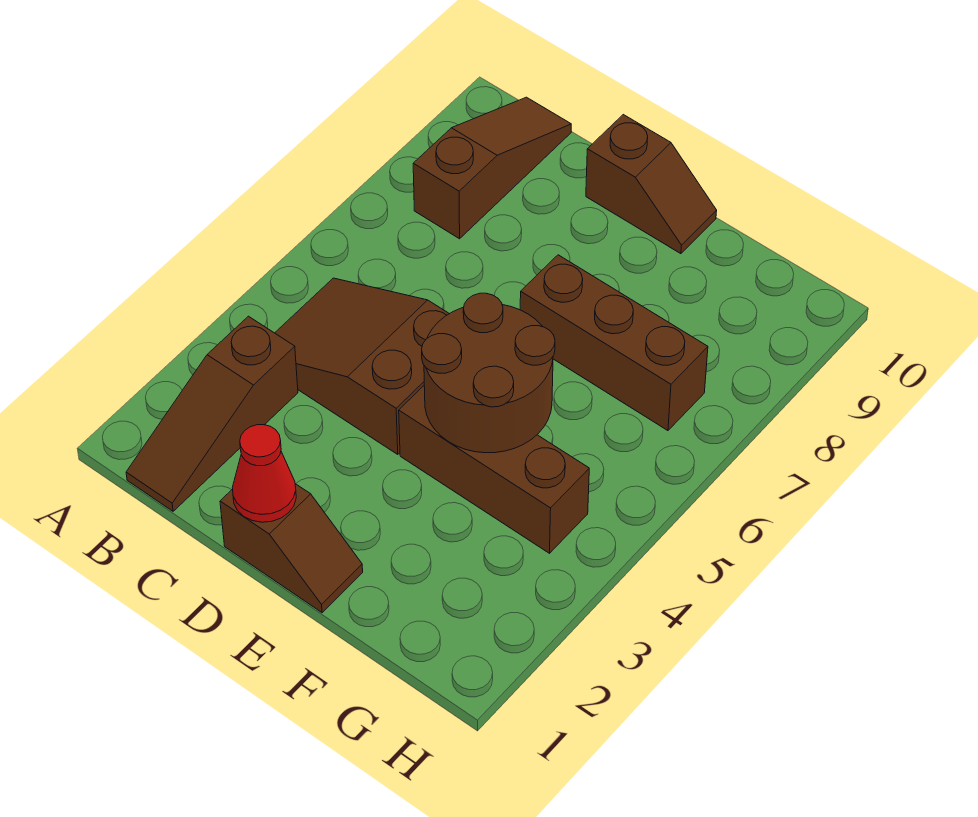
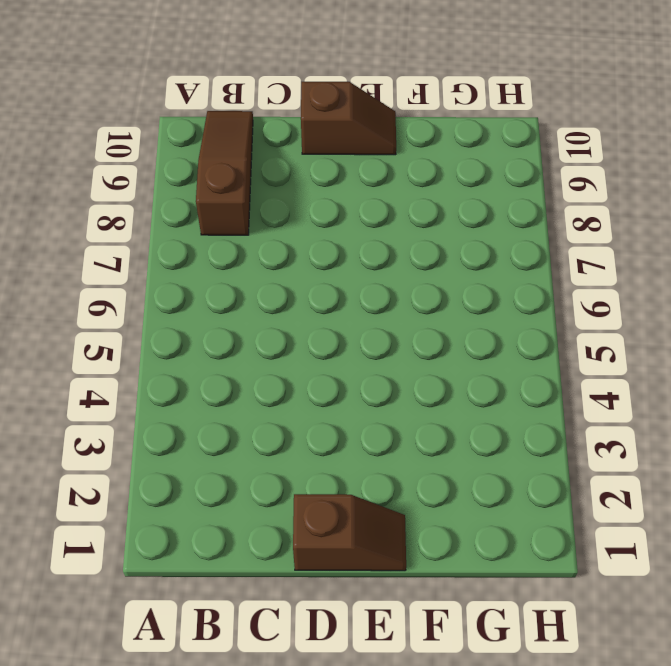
none -> brown 1x3 slope [126,316,298,511]
none -> brown 2x3 slope [275,278,449,454]

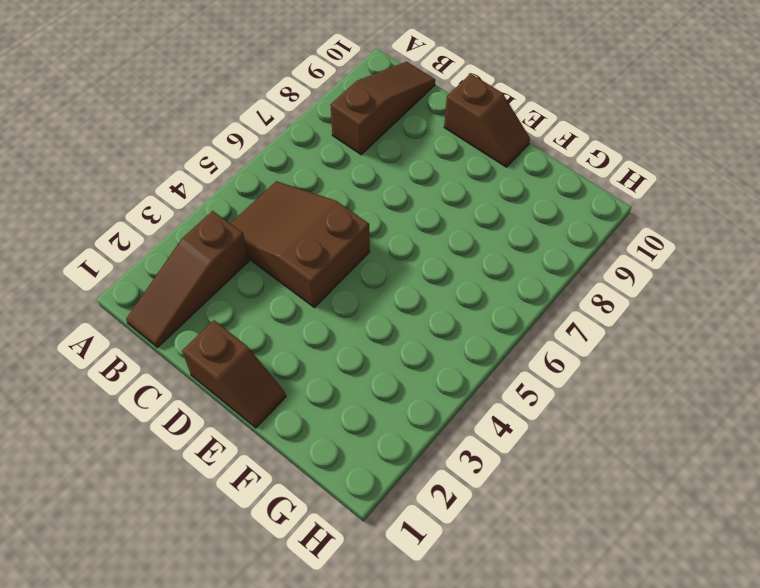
none -> brown 1x3 brick [399,386,589,553]
none -> brown 1x3 brick [520,255,708,431]

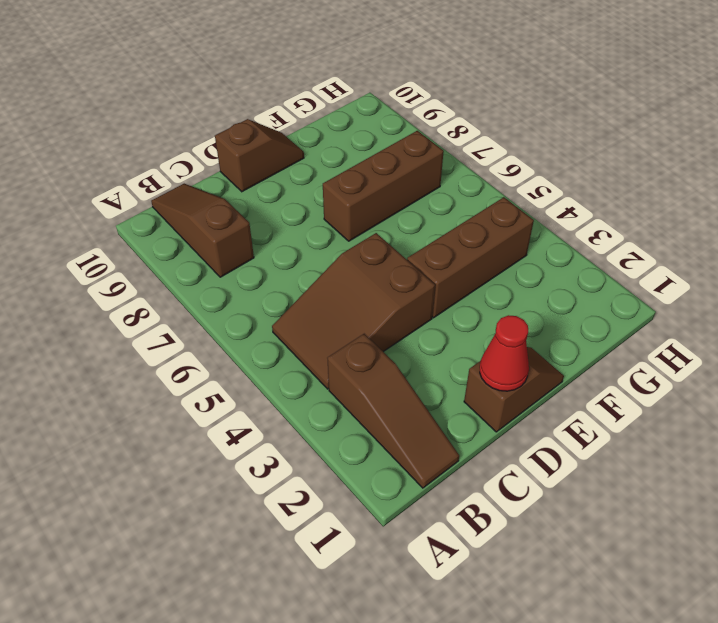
none -> brown 2x2 round brick [422,293,555,453]

